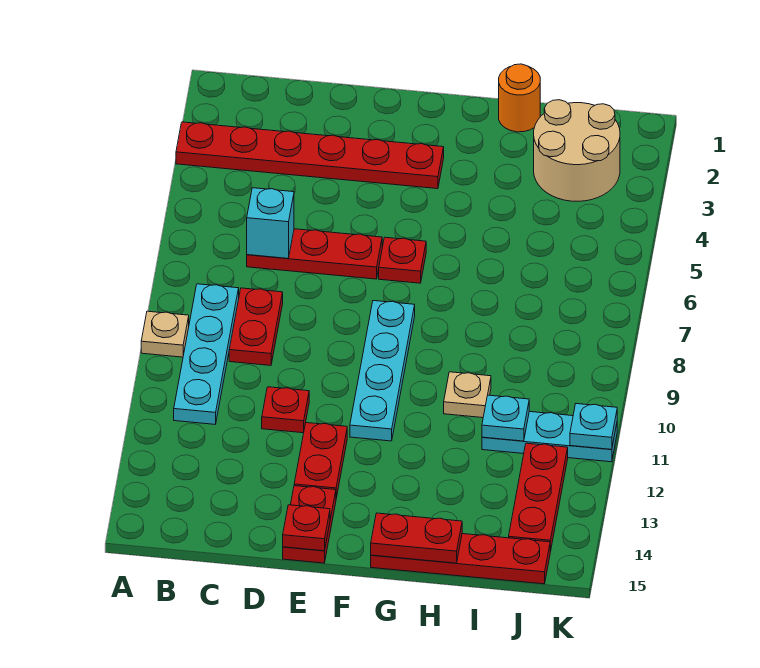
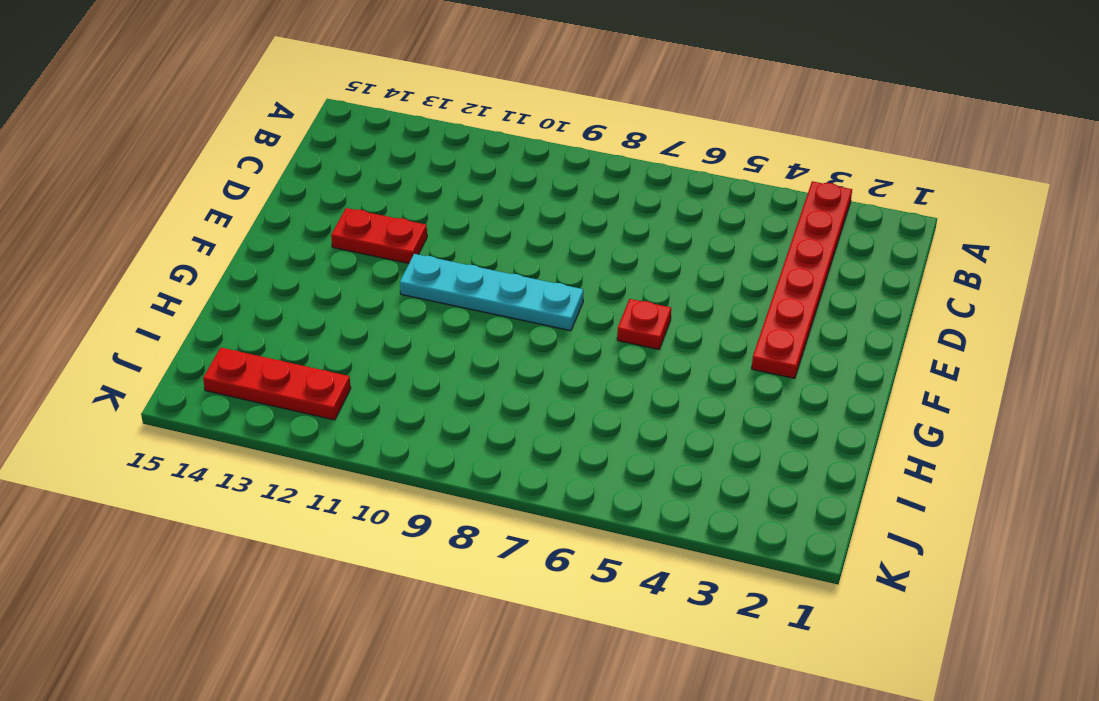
none -> tan 1x1 plate [141,311,189,357]
none -> cyan 1x4 plate [174,284,239,424]
none -> red 1x3 plate [247,229,382,279]

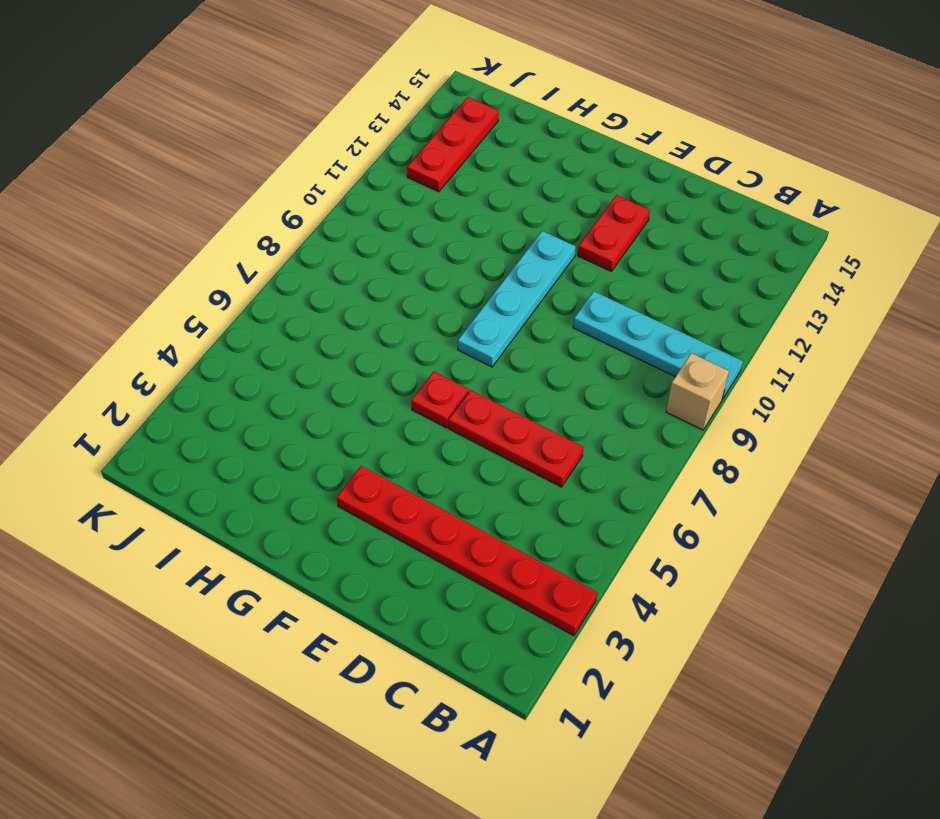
tan 1x1 brick [666,353,729,430] -> tan 1x1 plate [141,311,189,357]
cyan 1x4 plate [573,291,743,399] -> cyan 1x4 plate turned to [174,284,239,424]
none -> red 1x2 plate [229,288,283,365]
none -> red 1x1 plate [262,387,309,433]
none -> red 1x2 plate [283,486,336,563]

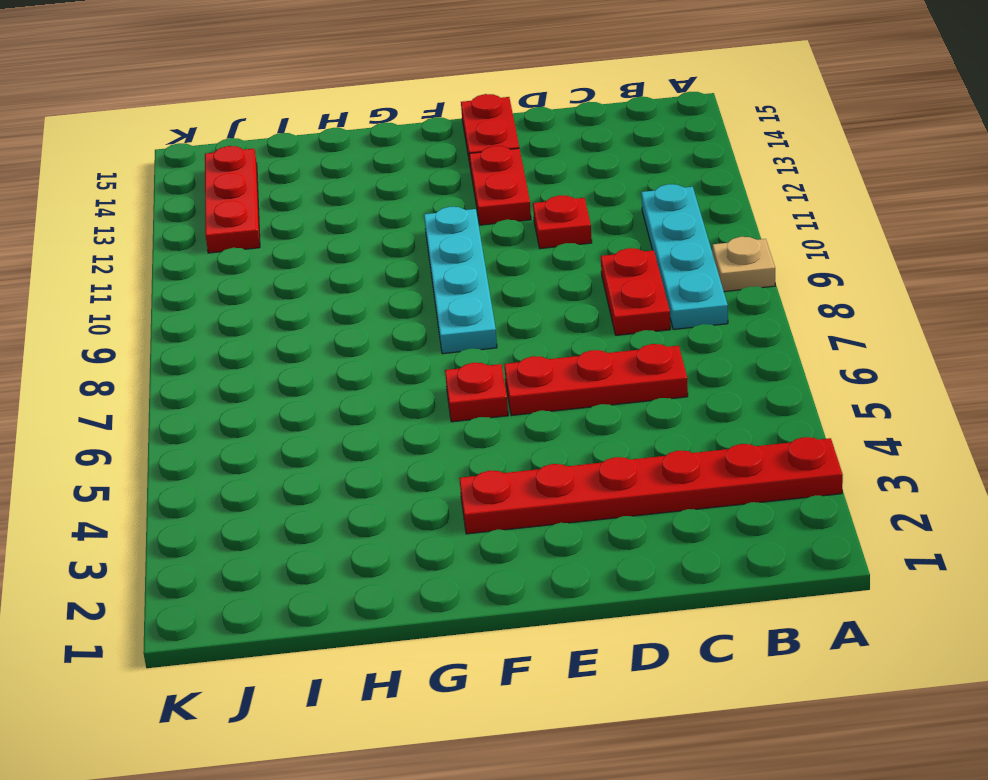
none -> red 1x4 plate [371,534,550,584]
none -> orange 1x1 round brick [499,64,540,132]
none -> tan 1x1 plate [444,372,491,418]

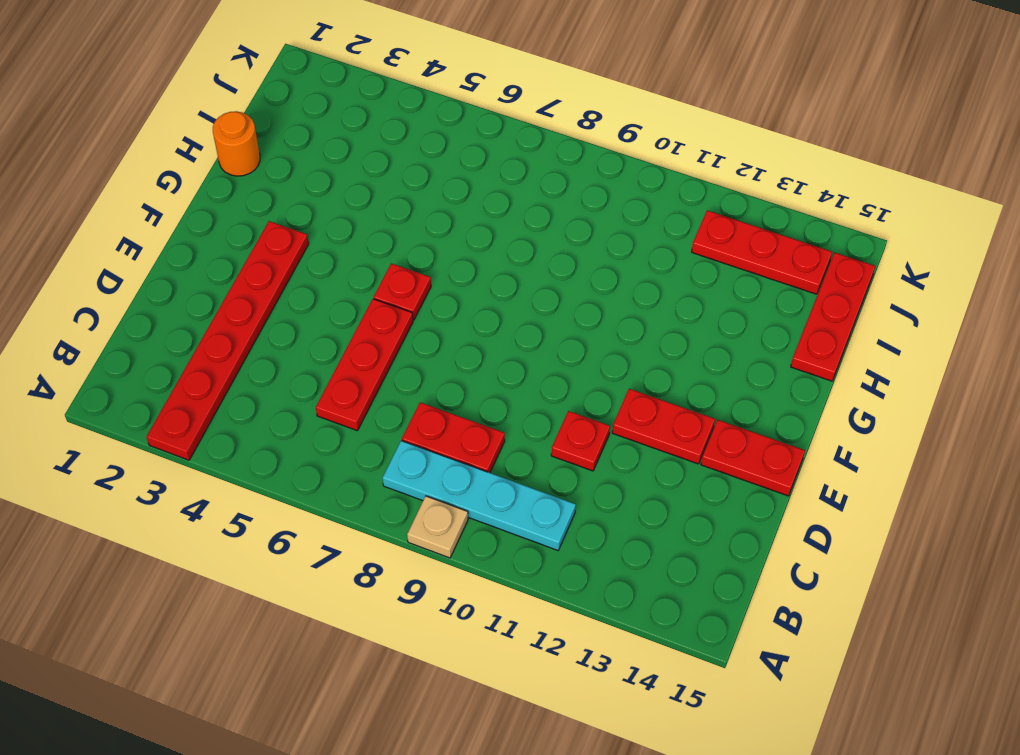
red 1x3 plate [791,253,875,381] -> red 1x4 plate [371,534,550,584]
none -> cyan 1x4 plate [350,301,415,441]
none -> tan 1x1 plate [444,372,491,418]
none -> tan 2x2 round brick [534,100,620,201]

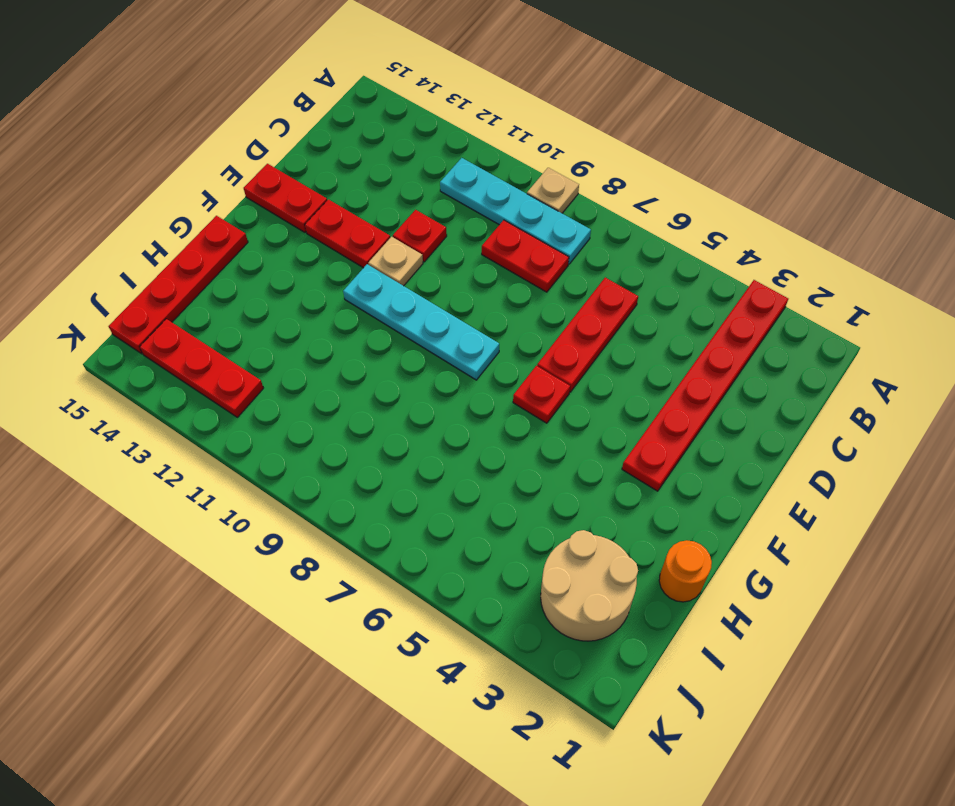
tan 1x1 plate [368,237,423,286] -> tan 1x1 plate moved to [444,372,491,418]
none -> cyan 1x3 plate [482,412,617,462]
none -> cyan 1x1 brick [247,188,294,258]
none -> red 1x1 plate [283,505,330,551]

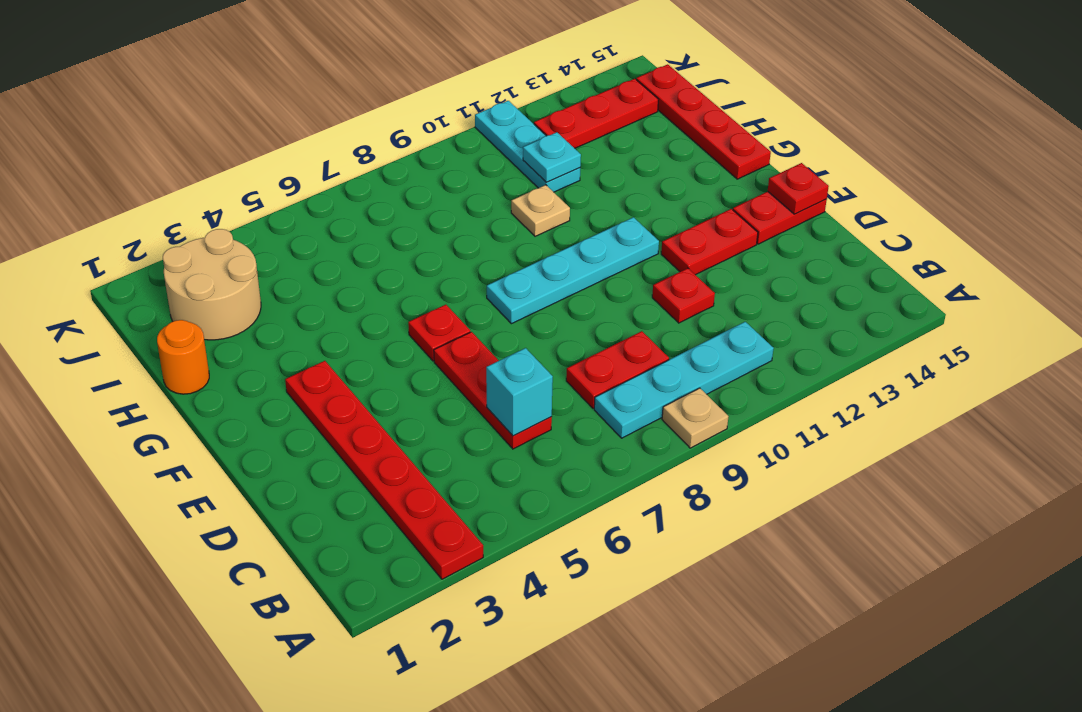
none -> red 1x2 plate [371,513,462,563]
none -> cyan 1x1 plate [570,404,617,449]

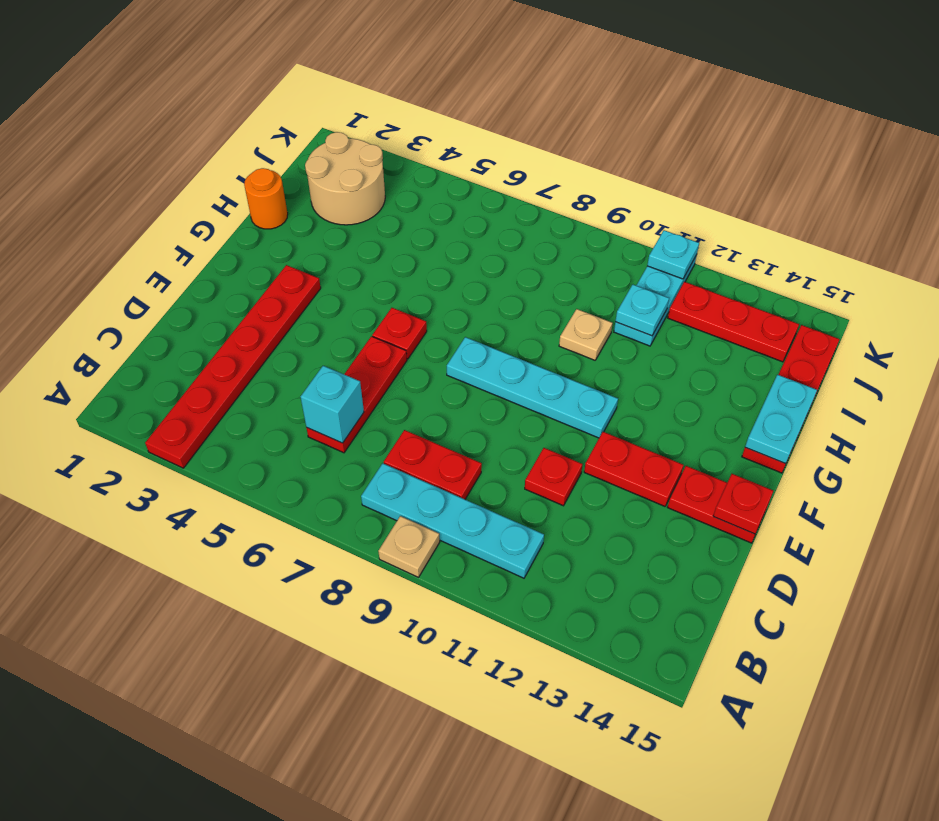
cyan 1x2 plate [745,375,817,464] -> red 1x2 plate [371,513,462,563]

